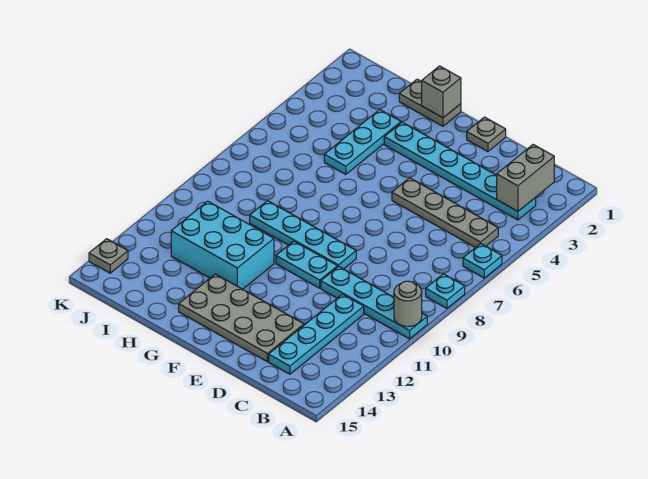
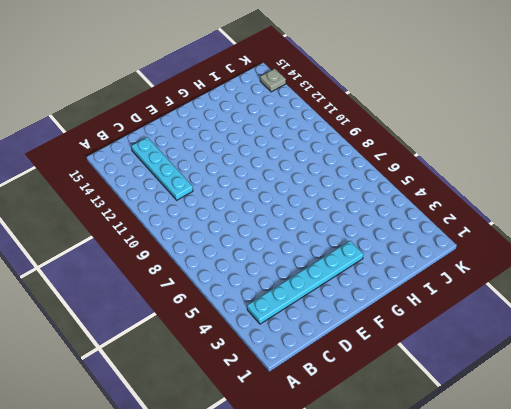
none -> cyan 1x1 plate [463,244,502,278]
none -> cyan 1x1 plate [426,274,465,308]
none -> cyan 1x4 plate [321,266,427,339]

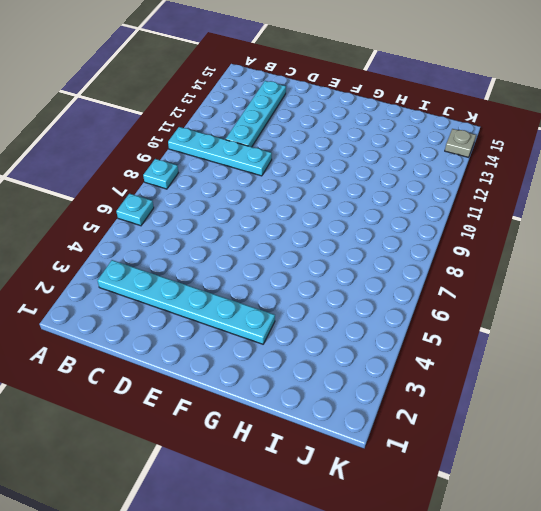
none -> grey 1x4 plate [392,178,498,248]
none -> grey 2x4 plate [179,274,304,362]
none -> grey 1x1 plate [467,117,506,152]

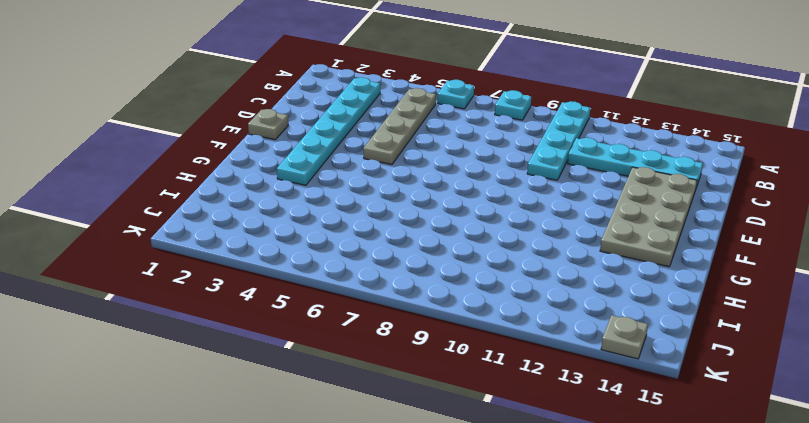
none -> cyan 1x4 plate [250,201,356,269]
none -> cyan 1x2 plate [276,241,338,288]
none -> grey 1x2 plate [399,79,461,126]

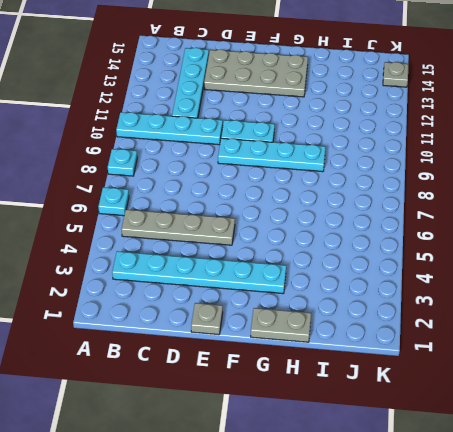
none -> cyan 2x3 brick [171,201,274,289]
none -> cyan 1x3 plate [324,110,401,174]
none -> grey 1x1 round brick [394,281,422,327]

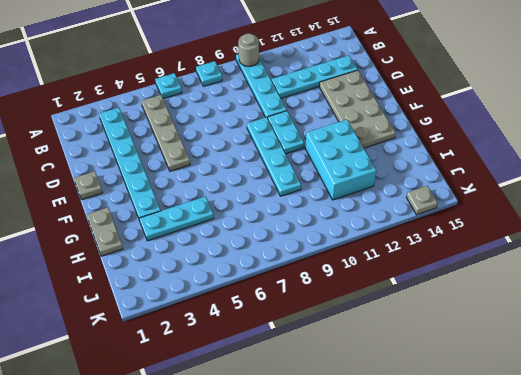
none -> grey 1x2 brick [497,145,554,211]
none -> grey 1x1 brick [422,66,461,118]

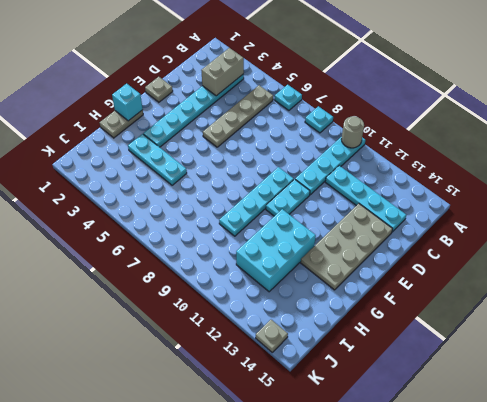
grey 1x2 brick [201,48,244,96] -> grey 1x2 brick turned to [497,145,554,211]
cyan 1x1 brick [112,84,143,121] -> grey 1x1 brick [422,66,461,118]

